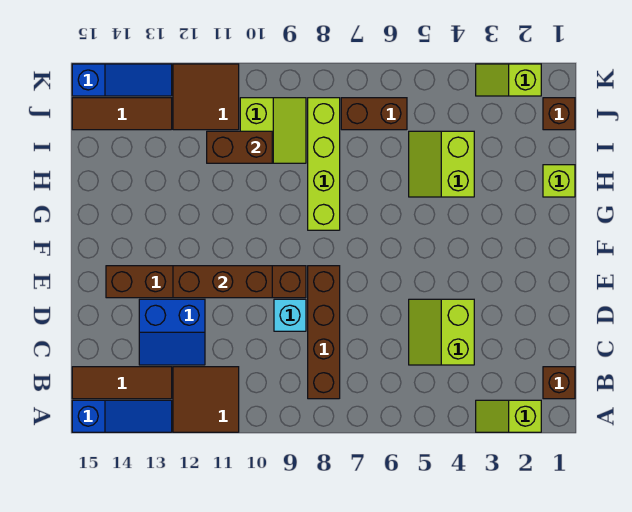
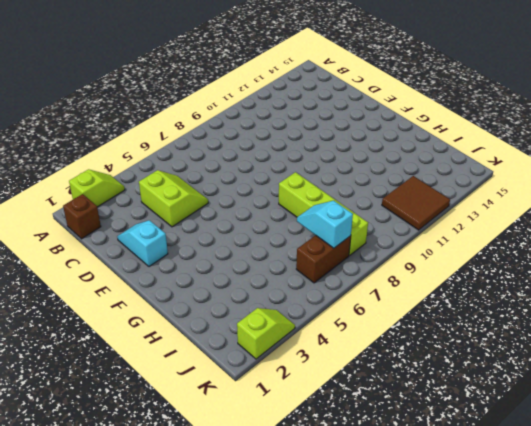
cyan 1x2 slope [117,220,168,267] -> none
cyan 1x2 slope [297,201,353,248] -> none
none -> brown 2x2 tile [173,367,239,432]
none -> blue 1x3 slope [72,400,172,432]
none -> brown 1x4 brick [308,266,340,399]

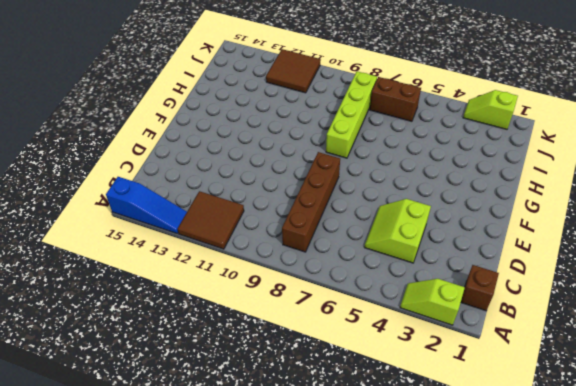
none -> brown 1x3 tile [72,367,172,399]
none -> blue 2x2 slope [139,299,205,365]
none -> cyan 1x1 brick [274,299,306,331]

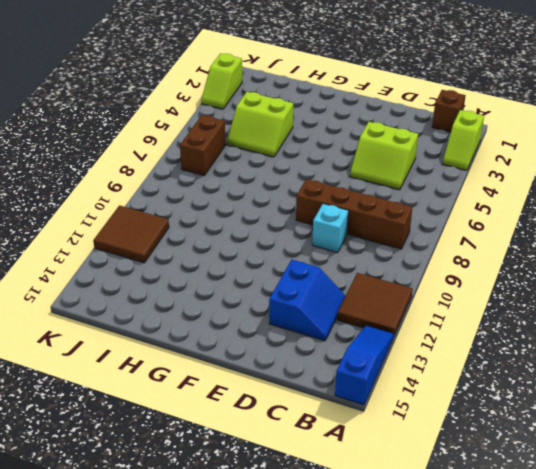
none -> brown 1x3 tile [72,367,172,399]
none -> brown 1x6 brick [106,266,306,298]
none -> lime 1x4 brick [308,98,340,230]

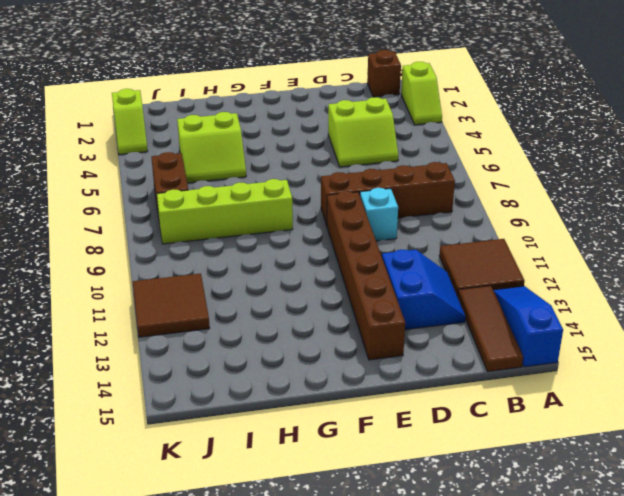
none -> lime 1x1 brick [543,165,575,197]
none -> lime 2x2 slope [240,98,306,163]
none -> brown 1x1 brick [543,98,575,130]

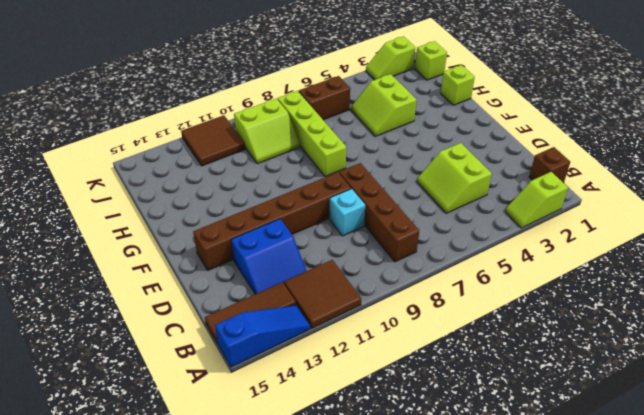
lime 2x2 slope [234,99,300,164] -> lime 2x2 slope turned to [240,98,306,163]
lime 1x1 brick [415,41,447,80] -> brown 1x1 brick [543,98,575,130]
none -> brown 1x3 tile [72,98,172,130]
none -> blue 1x3 slope [72,64,172,96]
none -> brown 1x3 brick [173,266,272,298]

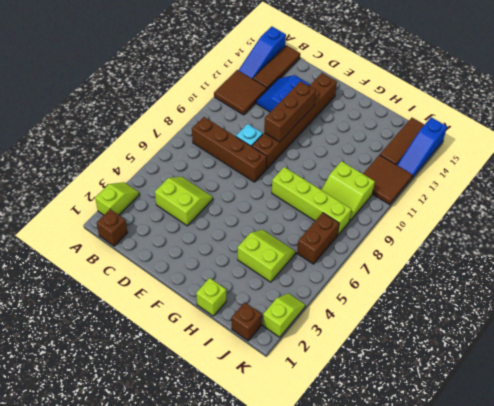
none -> brown 1x2 brick [207,131,272,163]

